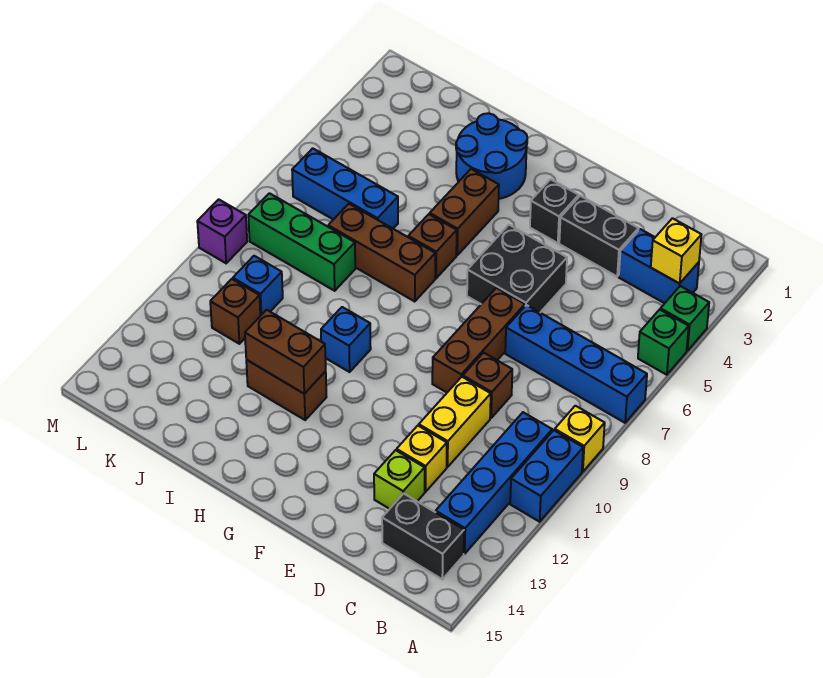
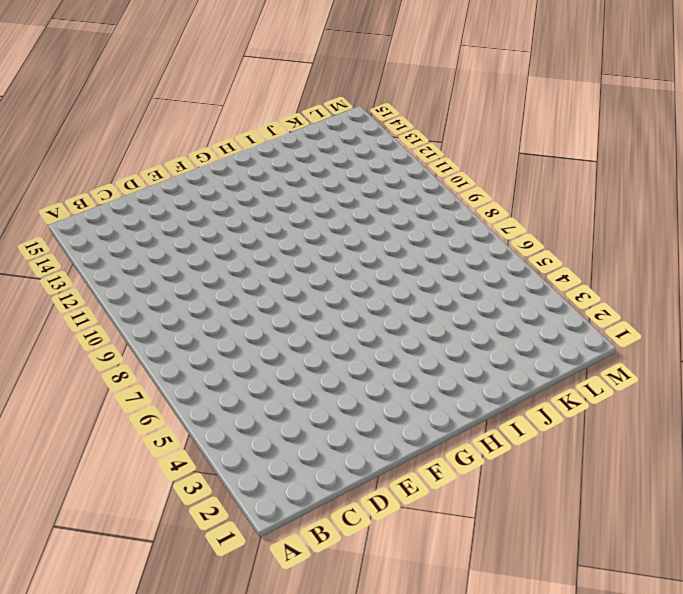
none -> green 1x1 brick [660,286,709,351]
none -> green 1x1 brick [638,310,689,375]
none -> blue 1x4 brick [505,305,647,423]

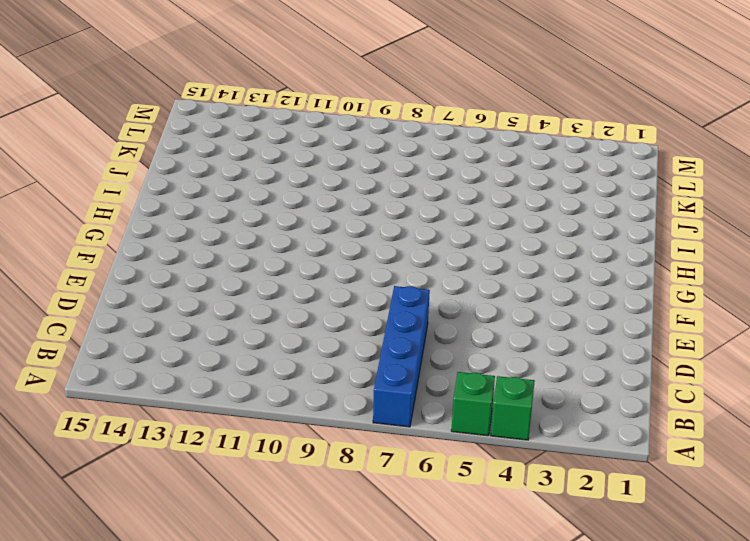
none -> yellow 1x1 brick [555,406,605,472]
none -> blue 1x2 brick [510,430,583,522]
none -> blue 1x2 brick [619,229,699,303]

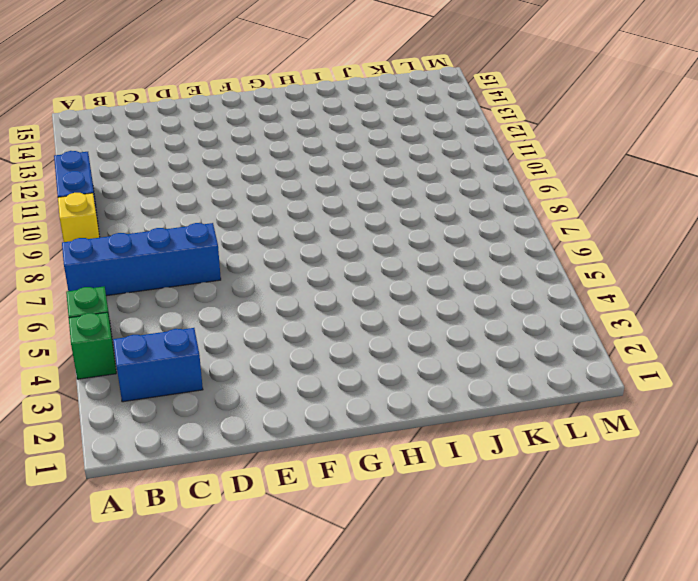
none -> blue 1x4 brick [436,412,552,554]
none -> black 1x2 brick [382,494,464,579]
none -> black 1x2 brick [559,196,639,276]

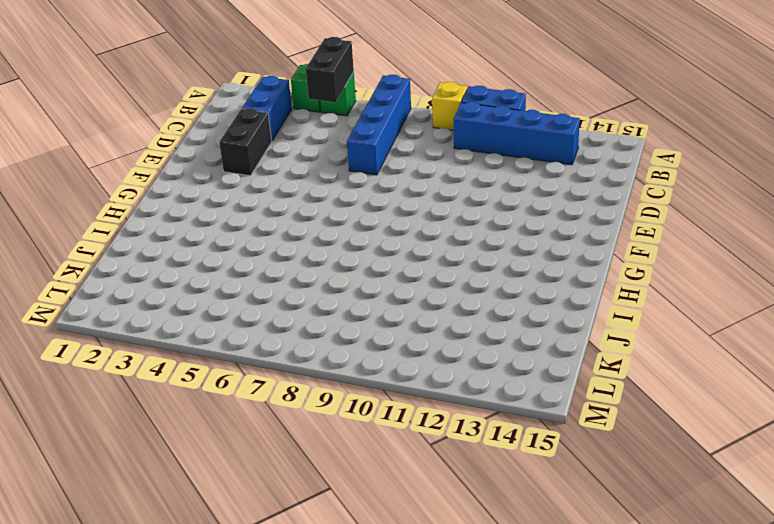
black 1x2 brick [306,37,354,102] -> black 1x2 brick moved to [382,494,464,579]
none -> brown 1x1 brick [463,353,512,418]
none -> yellow 1x2 brick [419,377,491,467]
none -> yellow 1x1 brick [397,426,447,492]

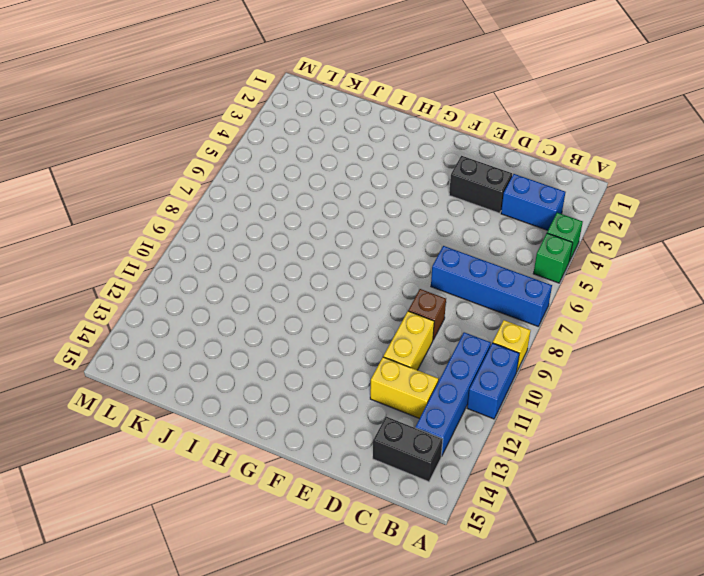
yellow 1x2 brick [370,357,438,419] -> yellow 1x1 brick [397,426,447,492]
none -> lime 1x1 brick [374,450,425,509]
none -> black 2x2 brick [467,225,567,312]
none -> brown 1x3 brick [432,288,525,392]

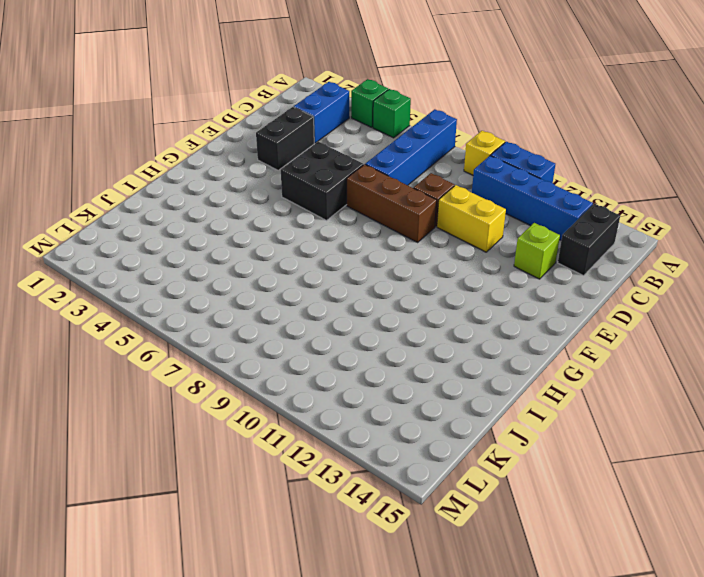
none -> yellow 1x1 brick [397,426,447,492]
none -> black 1x1 brick [530,179,579,243]
none -> blue 2x2 round brick [456,113,527,199]

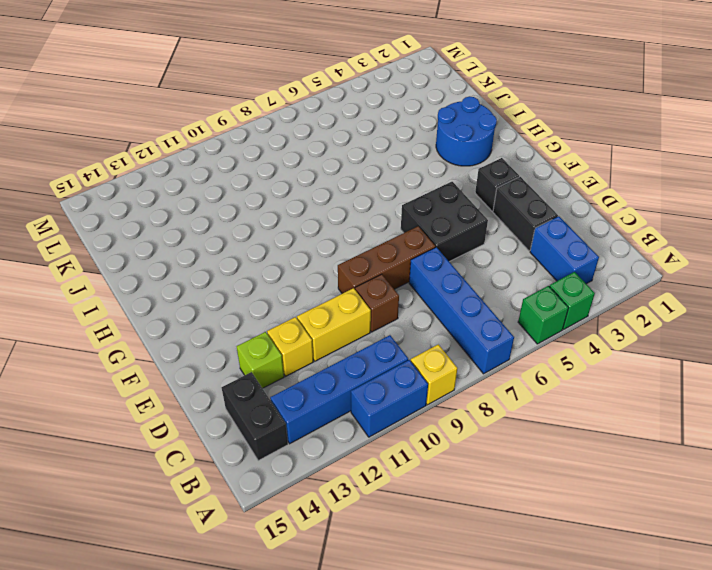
none -> brown 1x2 brick [430,169,499,255]
none -> brown 1x1 brick [408,214,457,278]
none -> brown 1x3 brick [328,204,435,302]

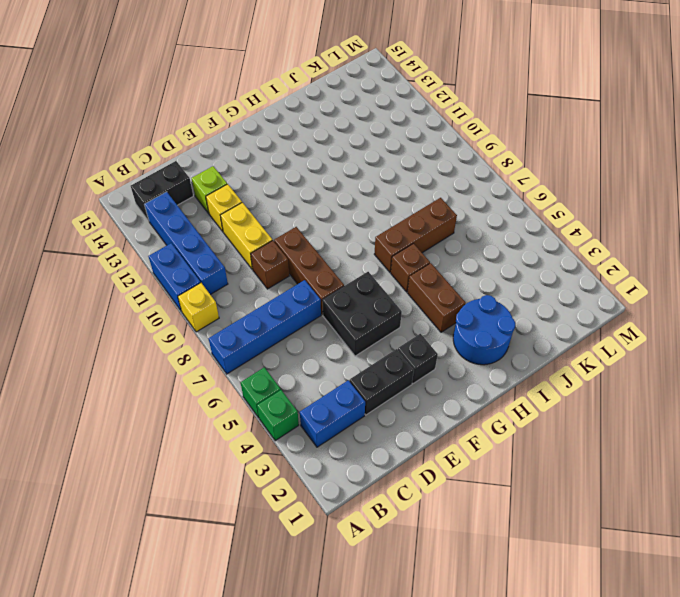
none -> blue 1x1 brick [321,307,371,372]
none -> brown 1x2 brick [246,360,326,420]
none -> blue 1x3 brick [292,148,398,229]

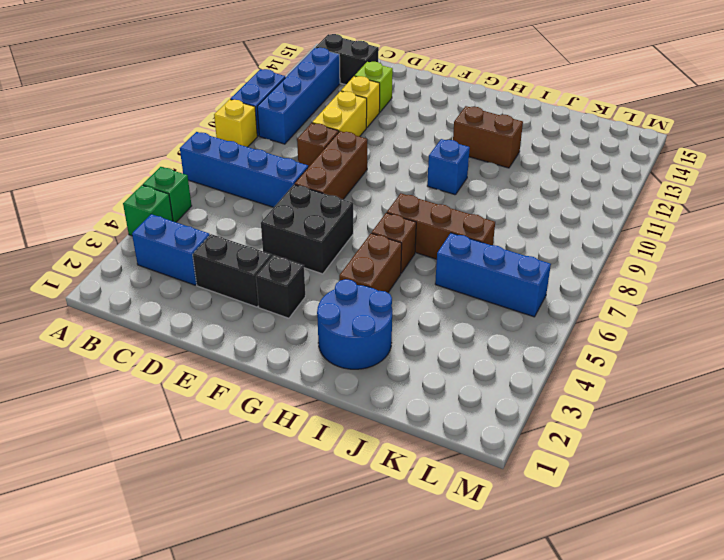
none -> green 1x3 brick [248,193,355,291]
none -> blue 1x1 brick [233,256,283,316]
none -> brown 1x1 brick [210,279,260,344]

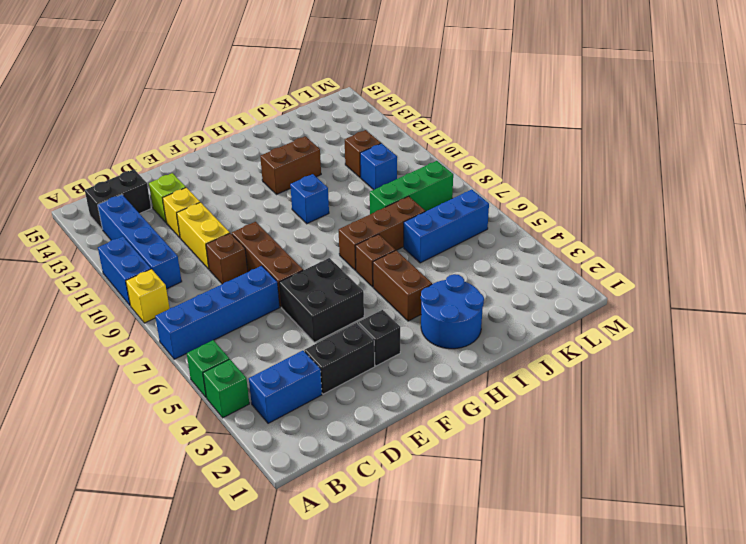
none -> purple 1x1 brick [197,199,247,263]
none -> yellow 1x1 brick [651,218,701,284]
none -> brown 1x2 brick [245,310,326,394]

